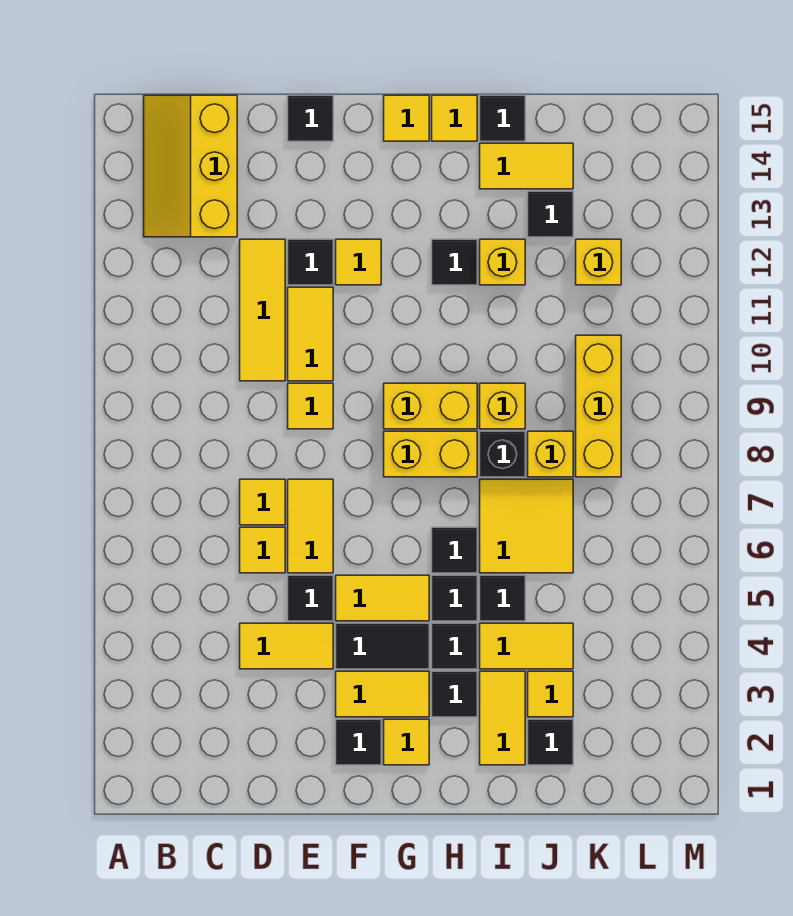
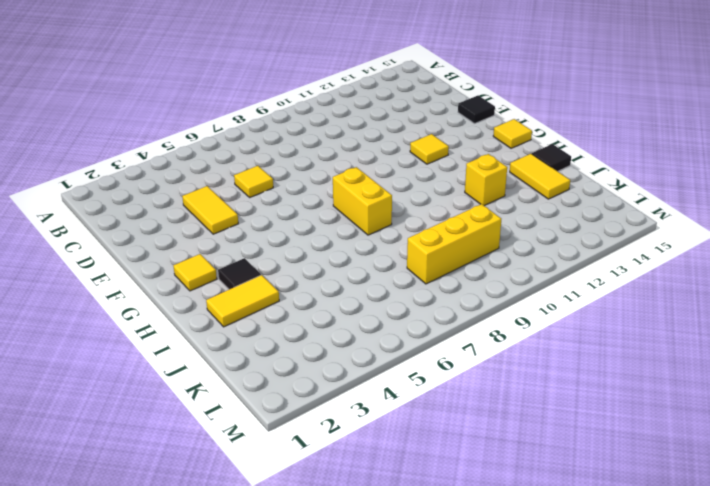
none -> yellow 2x3 slope [144,95,237,237]
none -> yellow 1x1 tile [240,479,285,525]
none -> yellow 1x3 tile [240,239,285,381]
none -> black 1x1 tile [288,575,333,621]

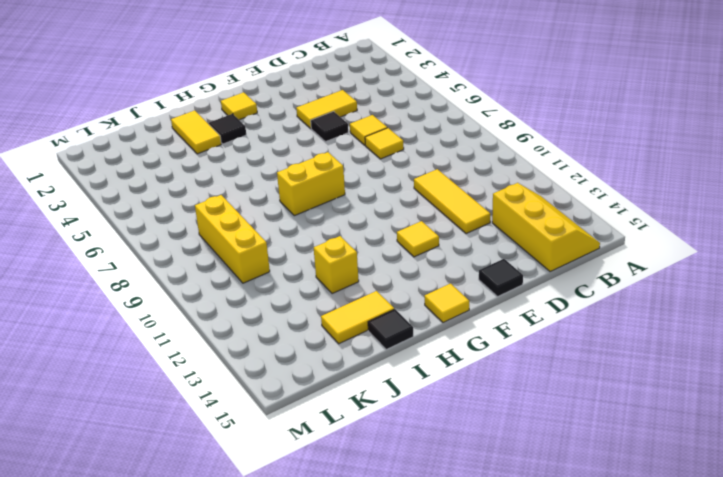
none -> yellow 1x2 tile [288,479,333,573]
none -> yellow 1x1 tile [288,383,333,429]
none -> yellow 1x2 tile [288,287,333,381]
none -> black 1x1 tile [288,239,333,285]

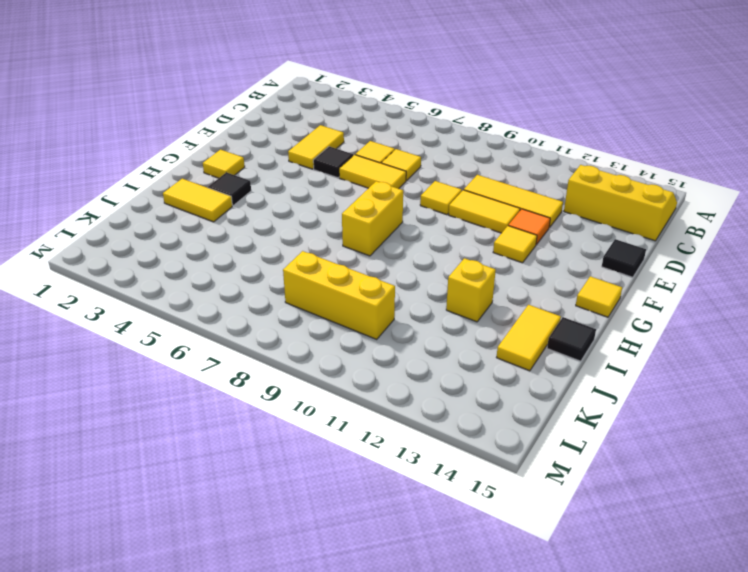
orange 1x1 tile [508,209,550,245] -> black 1x1 tile [288,239,333,285]
none -> black 1x1 tile [336,719,381,765]
none -> yellow 1x2 tile [336,671,429,717]
none -> black 1x2 tile [336,623,429,669]
none -> yellow 1x2 tile [336,575,429,621]

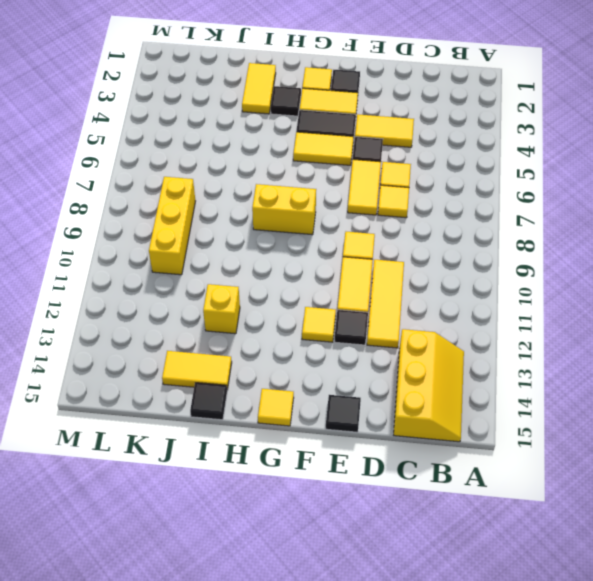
none -> yellow 1x2 brick [384,383,477,429]
none -> black 1x1 tile [432,623,477,669]
none -> black 1x1 tile [432,575,477,621]
none -> black 1x1 tile [432,527,477,573]

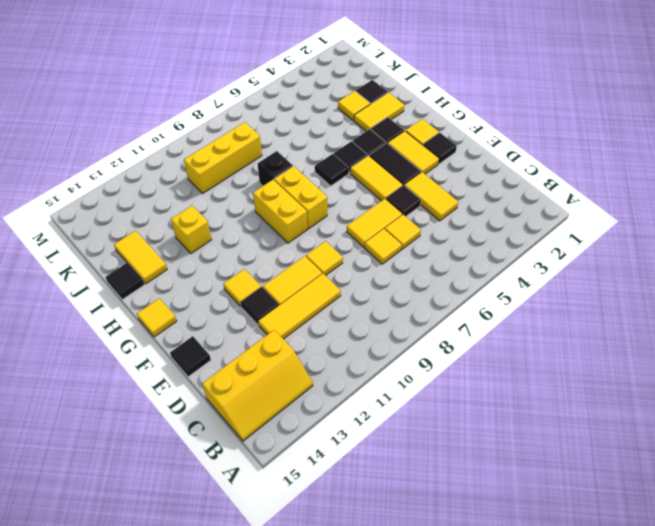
none -> black 1x1 tile [432,239,477,285]
none -> yellow 1x1 tile [432,95,477,141]
none -> yellow 1x2 tile [480,623,573,669]
none -> black 1x1 tile [480,575,525,621]

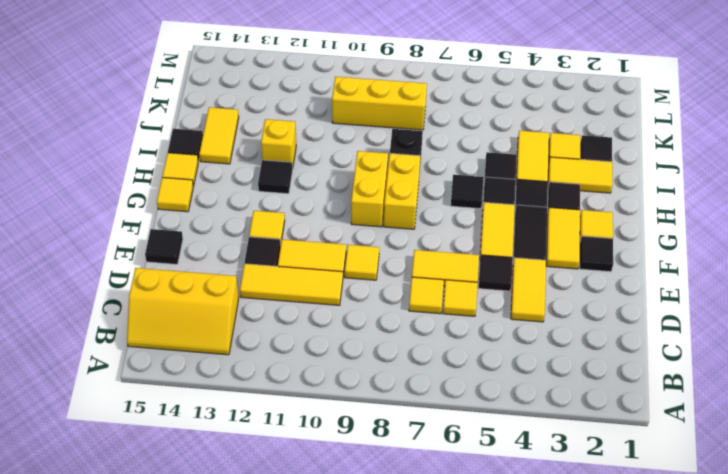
none -> yellow 2x2 tile [480,479,573,573]
none -> yellow 1x1 brick [480,383,525,429]
none -> yellow 1x1 brick [528,431,573,477]
none -> black 1x1 tile [528,191,573,237]

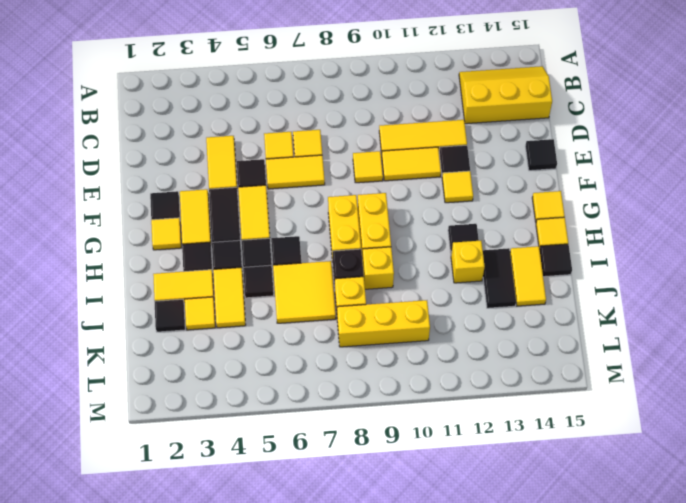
black 1x2 tile [483,248,516,308] -> black 1x1 tile [528,191,573,237]
none -> yellow 1x1 brick [576,239,621,285]

